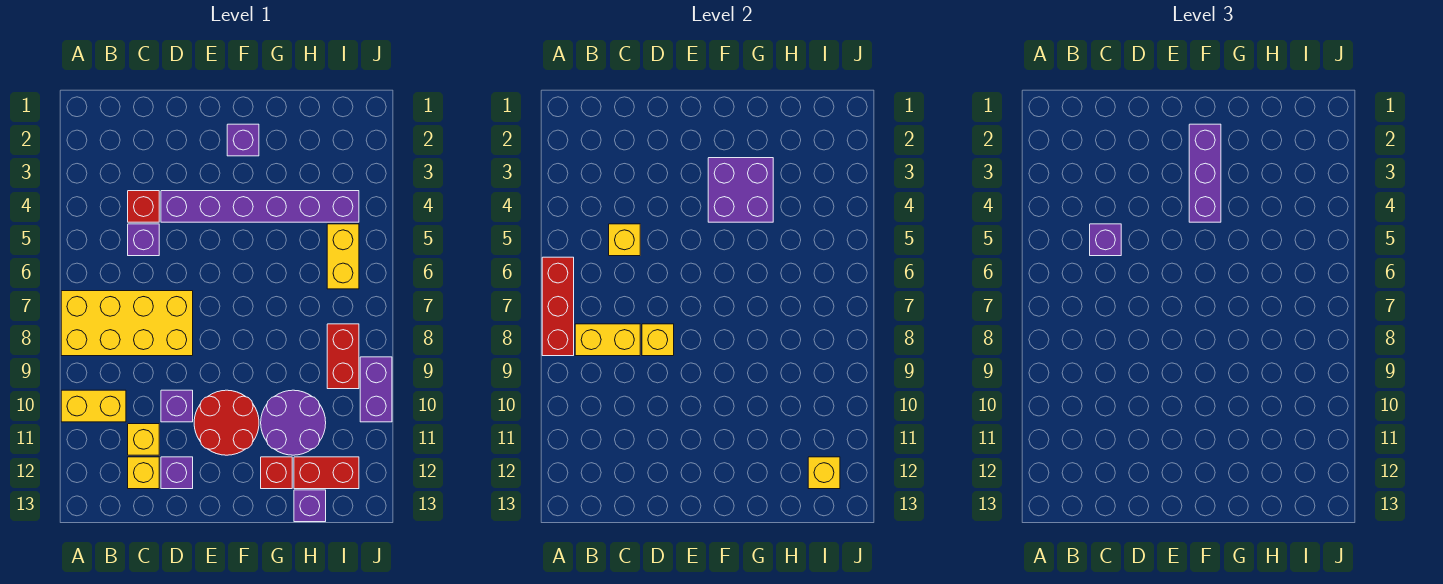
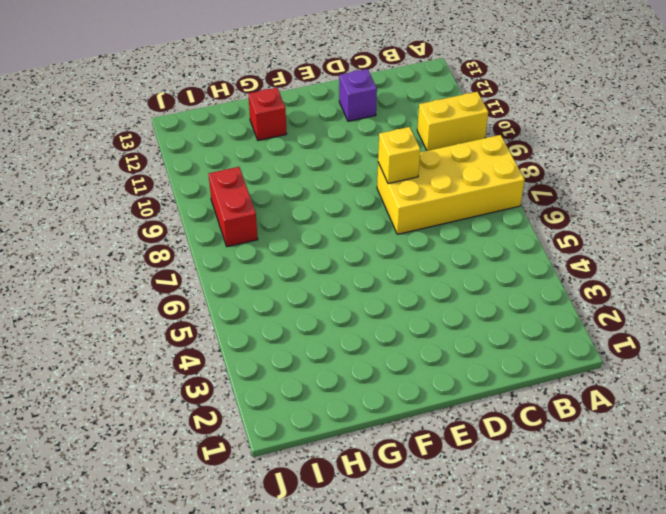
none -> red 1x1 brick [128,191,159,222]
none -> purple 1x1 brick [128,224,159,256]
none -> yellow 1x1 brick [128,424,159,455]

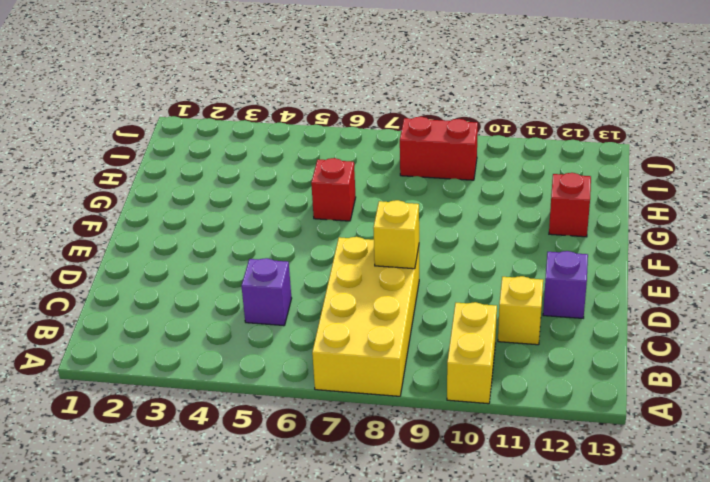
red 1x1 brick [311,158,356,221] -> red 1x1 brick moved to [128,191,159,222]
none -> yellow 1x1 brick [128,457,159,489]
none -> purple 1x6 brick [161,191,359,222]
none -> purple 1x1 brick [161,390,193,422]

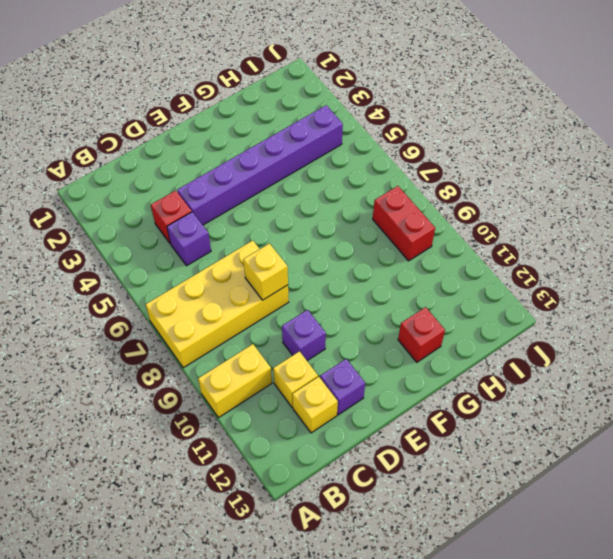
none -> red 2x2 round brick [194,390,259,455]
none -> purple 1x1 brick [227,124,259,156]
none -> purple 2x2 round brick [261,390,326,455]

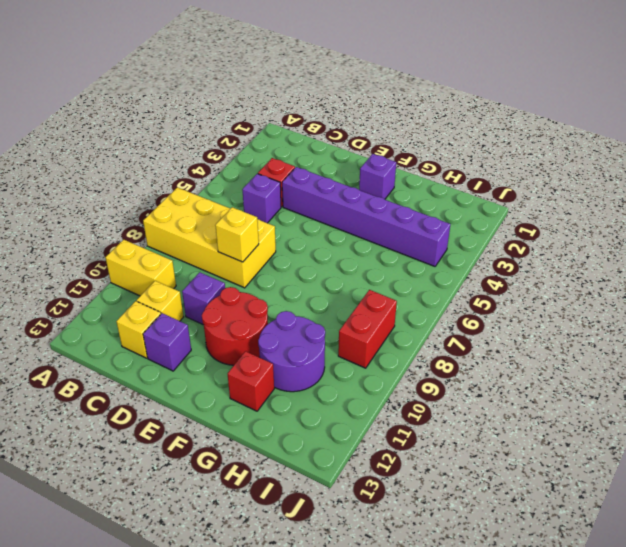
none -> red 1x2 brick [294,457,359,489]
none -> purple 1x1 brick [294,490,326,522]
none -> yellow 1x2 brick [327,224,359,289]

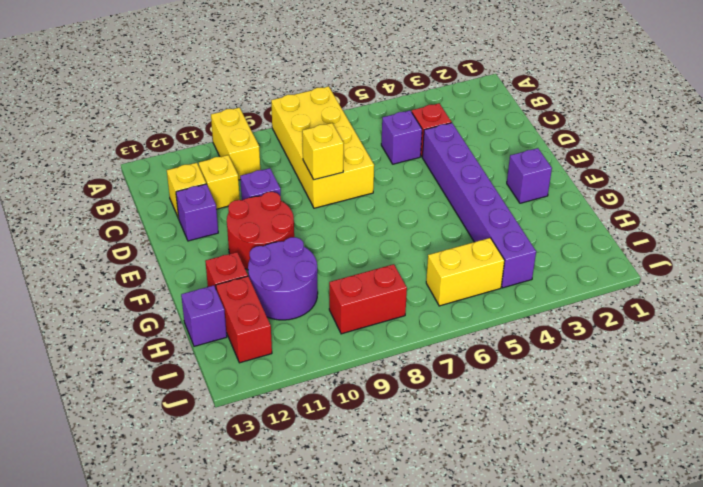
none -> purple 1x2 brick [360,357,392,422]
none -> red 1x3 brick [542,257,574,356]
none -> yellow 1x2 brick [575,324,640,356]

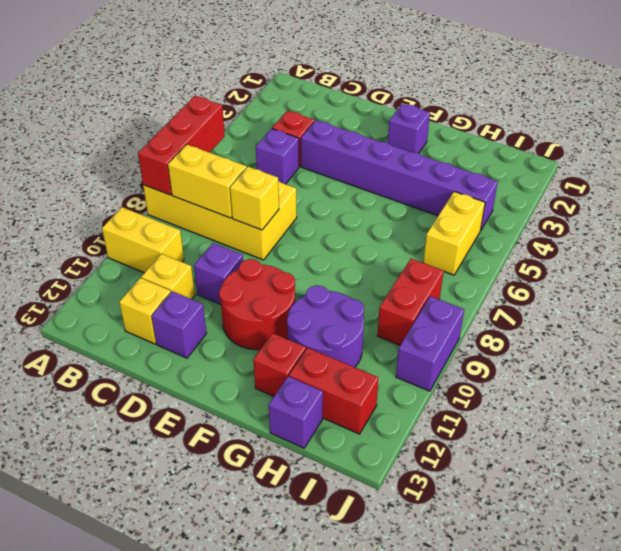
none -> yellow 1x1 brick [609,224,640,256]
none -> purple 2x2 brick [708,158,773,222]
none -> yellow 1x1 brick [808,457,840,489]

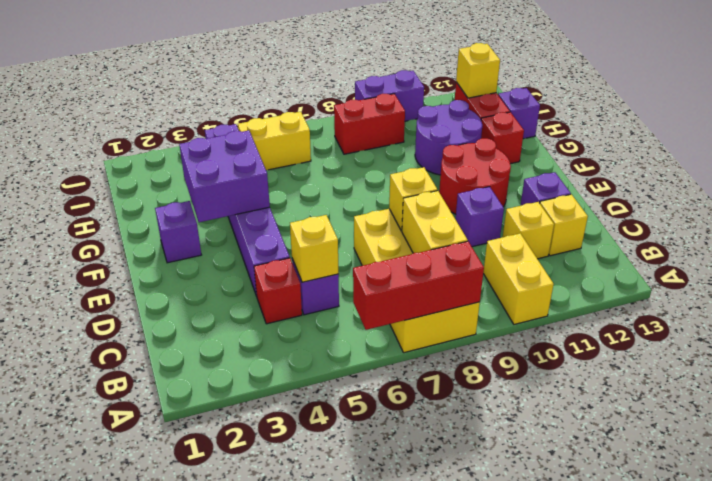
none -> purple 1x1 brick [1090,224,1121,256]
none -> purple 1x3 brick [1189,124,1221,222]

